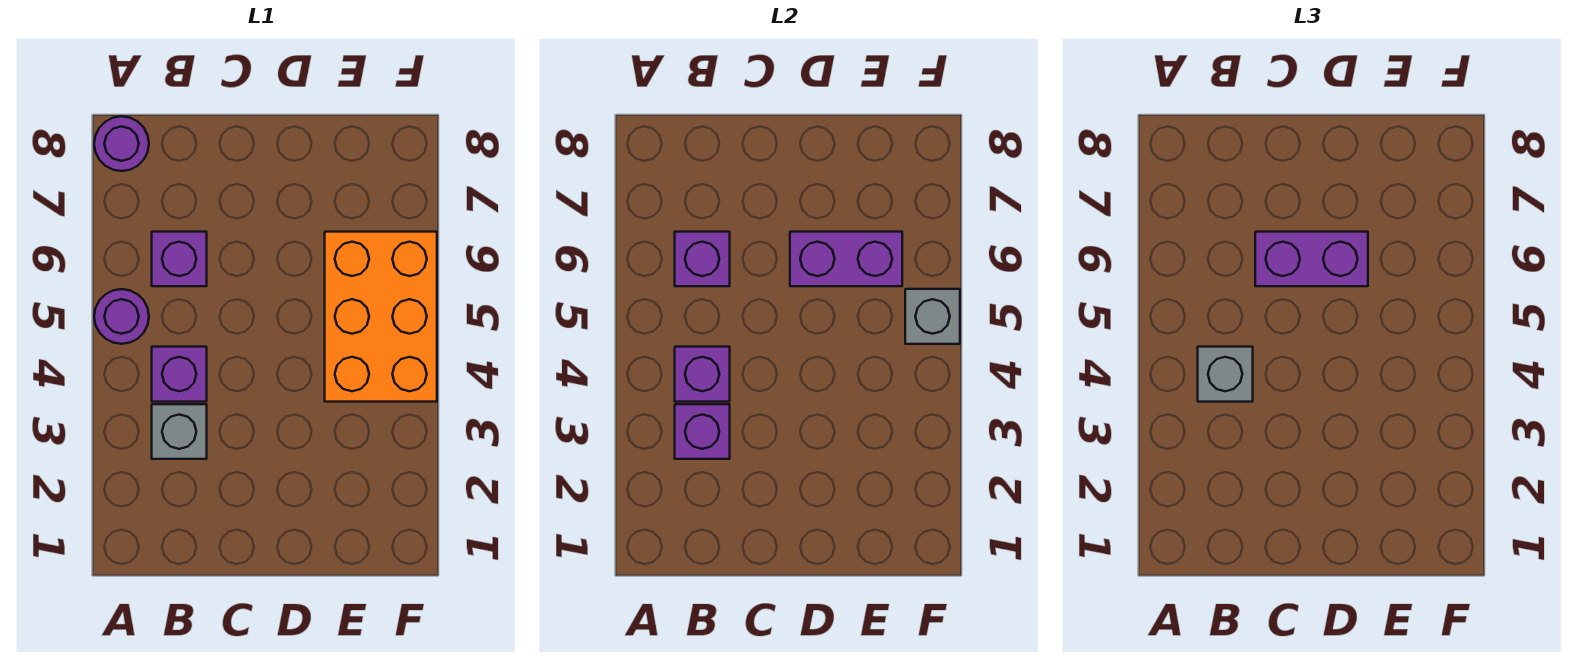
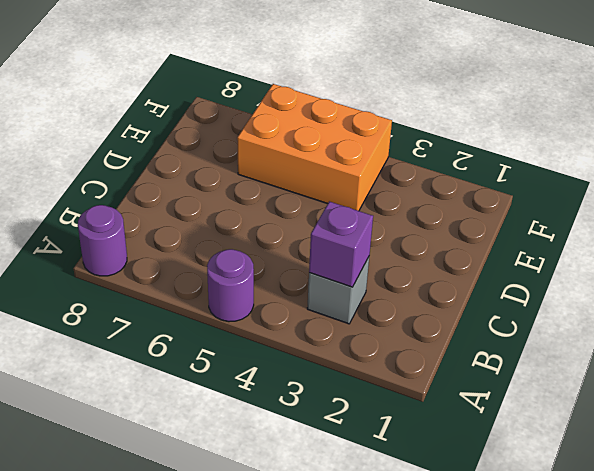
none -> purple 1x1 brick [152,347,207,402]
none -> purple 1x1 brick [152,232,207,286]
none -> purple 1x1 brick [675,347,730,402]

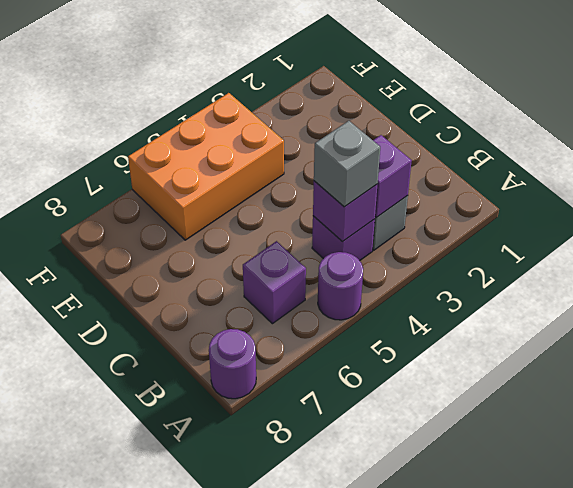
none -> purple 1x1 brick [675,232,730,286]
none -> purple 1x2 brick [790,232,902,286]
none -> grey 1x1 brick [905,289,960,344]

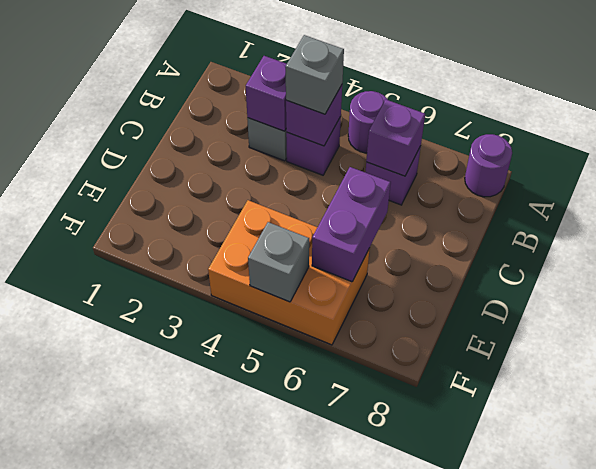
none -> purple 1x2 brick [1255,232,1368,286]

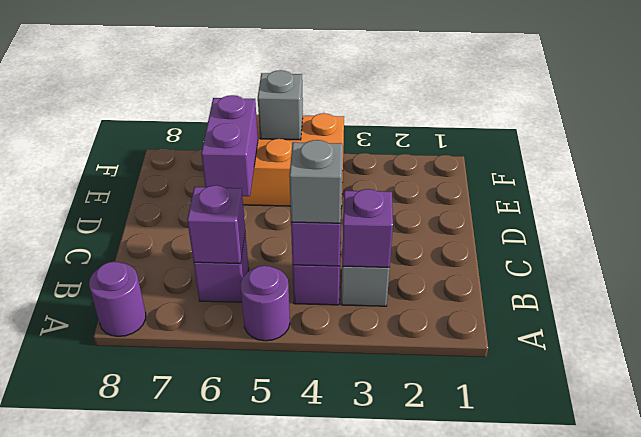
none -> purple 1x2 brick [1255,232,1368,286]

